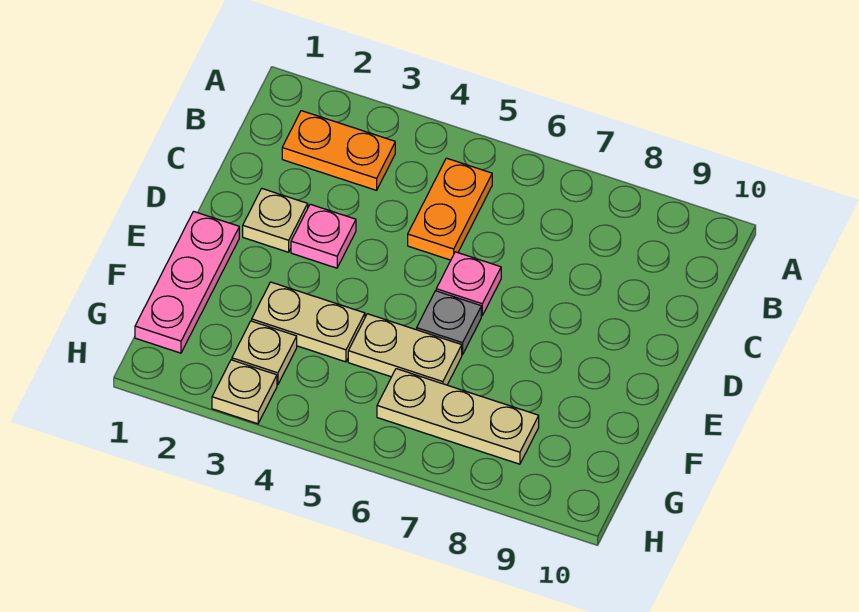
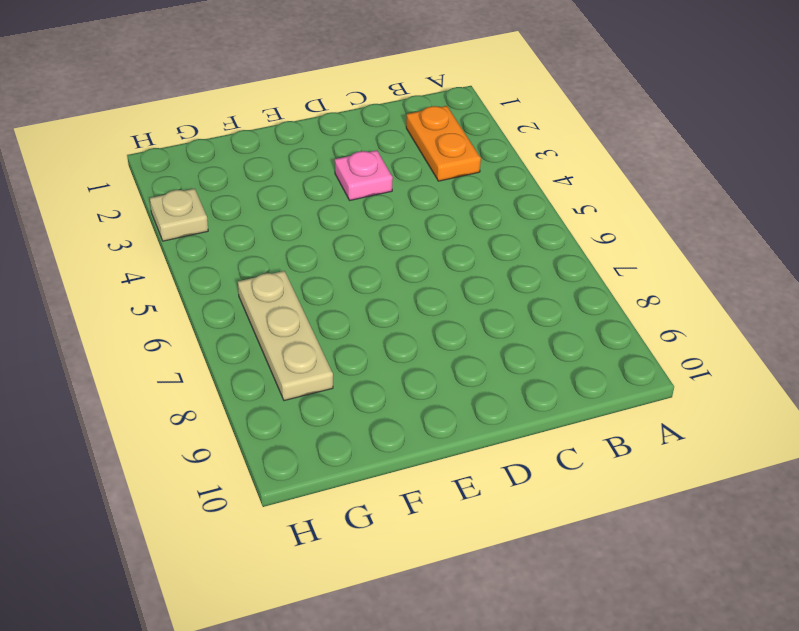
none -> orange 1x2 plate [408,158,492,260]
none -> tan 1x1 plate [243,189,308,252]
none -> pink 1x1 plate [436,252,501,316]

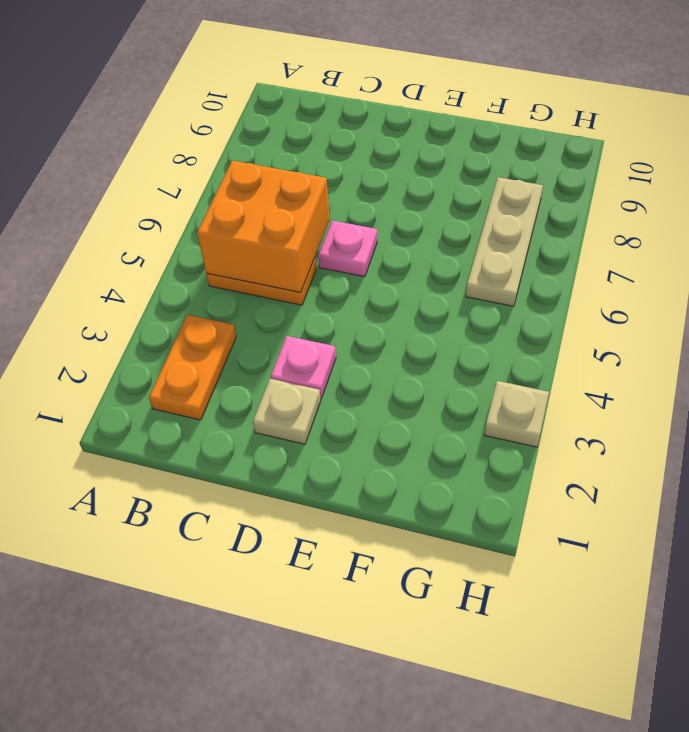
orange 2x2 brick [197,161,330,292] -> none
none -> pink 1x3 plate [135,211,239,353]
none -> grey 1x1 plate [417,291,481,355]
none -> tan 1x2 plate [252,282,365,362]

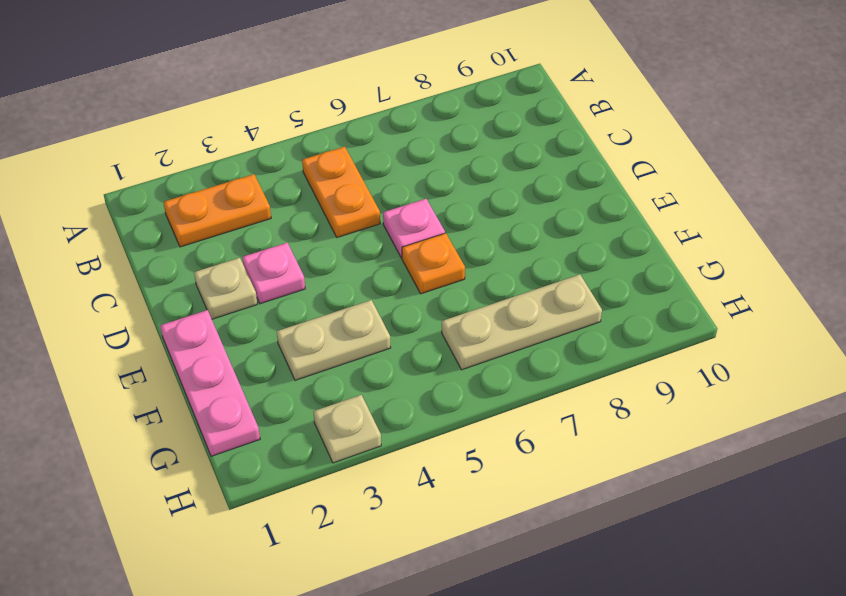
orange 1x1 plate [402,233,465,294] -> grey 1x1 plate [417,291,481,355]
none -> tan 1x2 plate [348,314,462,385]
none -> tan 1x1 plate [232,321,297,385]

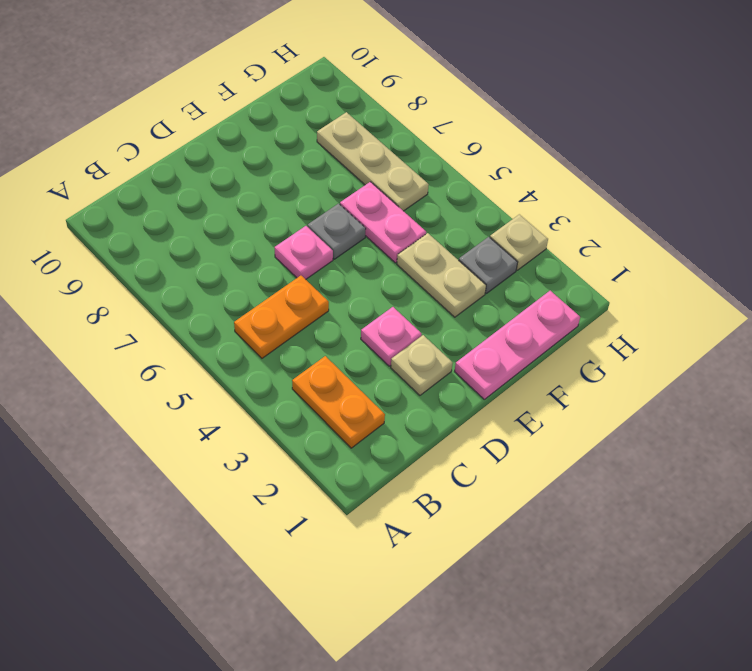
pink 1x2 plate [340,182,426,263] -> tan 1x2 plate [348,314,462,385]
grey 1x1 plate [459,237,518,293] -> tan 1x1 plate [232,321,297,385]

